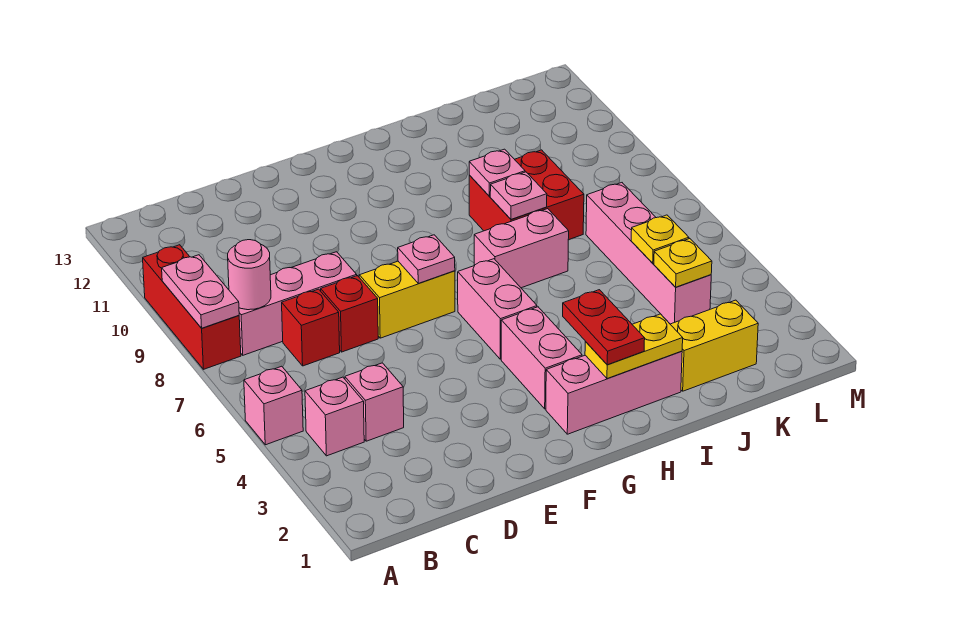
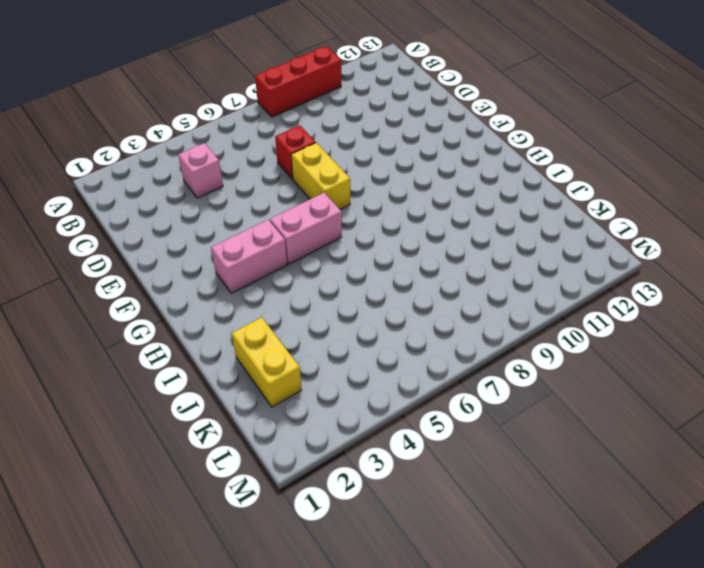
none -> pink 1x1 brick [244,366,303,445]
none -> pink 1x1 brick [305,377,364,456]
none -> pink 1x3 brick [228,252,357,355]

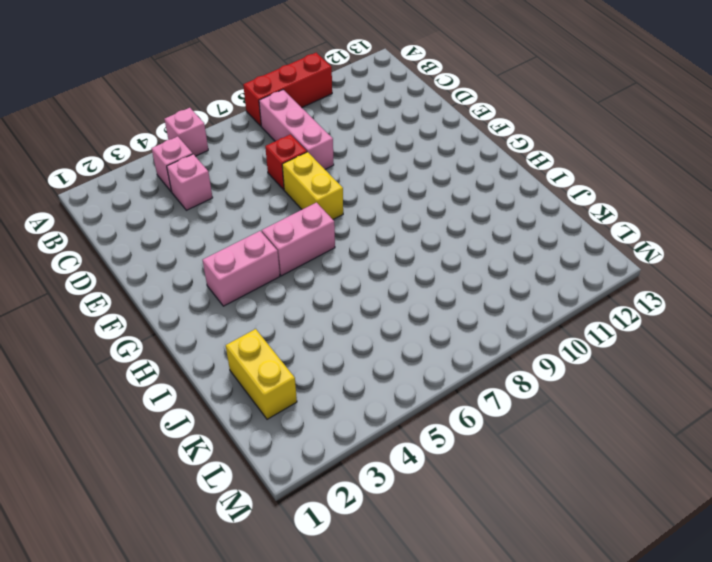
none -> red 1x1 brick [282,289,340,366]
none -> pink 1x3 brick [546,351,682,434]
none -> pink 1x2 brick [474,209,569,288]

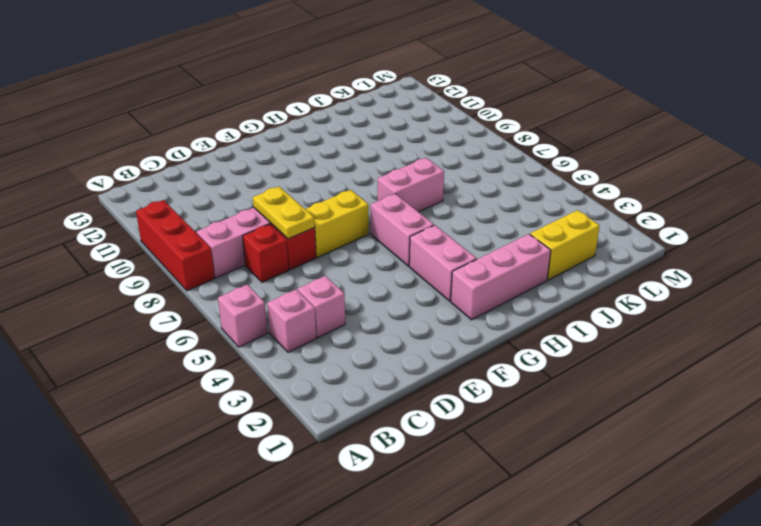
yellow 1x2 plate [253,187,315,239] -> yellow 1x2 plate turned to [585,314,683,379]
none -> red 2x2 brick [469,150,584,240]
none -> pink 1x4 brick [586,183,711,324]
none -> pink 1x2 plate [162,255,239,328]

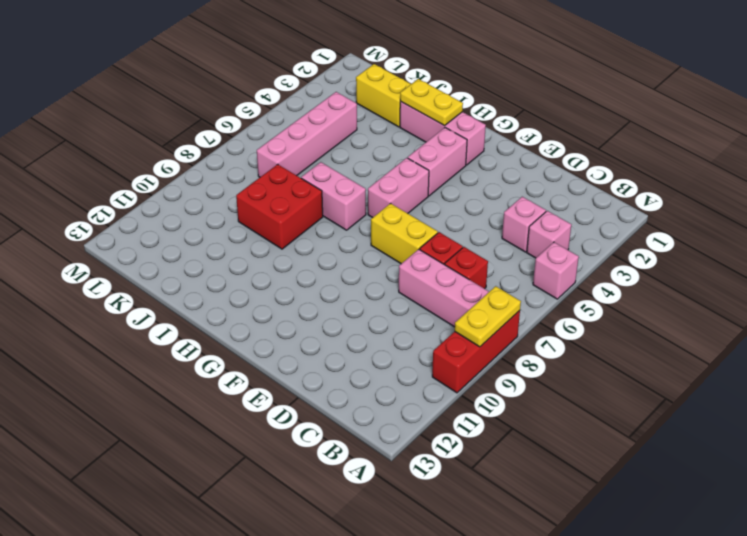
yellow 1x2 plate [455,286,521,347] -> pink 1x2 plate [162,255,239,328]
none -> pink 1x1 round brick [228,240,271,310]
none -> pink 1x1 plate [398,235,455,284]
none -> pink 1x1 plate [490,172,547,220]

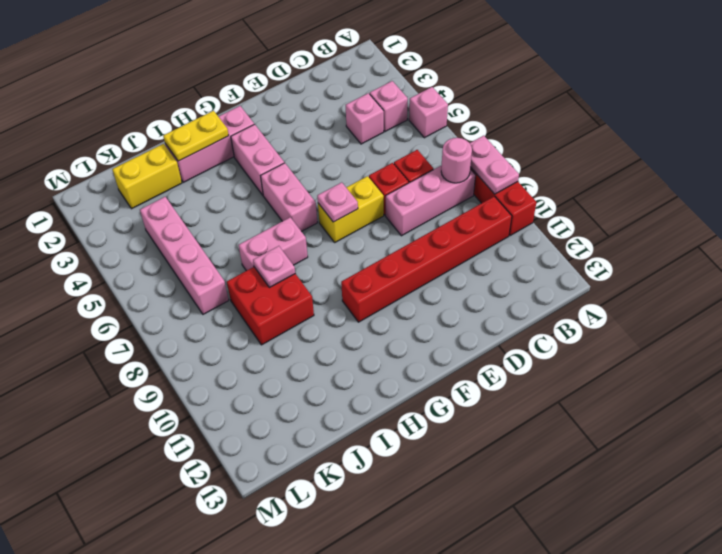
red 1x6 brick [341,196,512,322] -> none
none -> pink 1x1 plate [469,149,525,196]
none -> yellow 1x1 plate [654,239,712,287]
none -> yellow 1x1 plate [631,215,689,263]

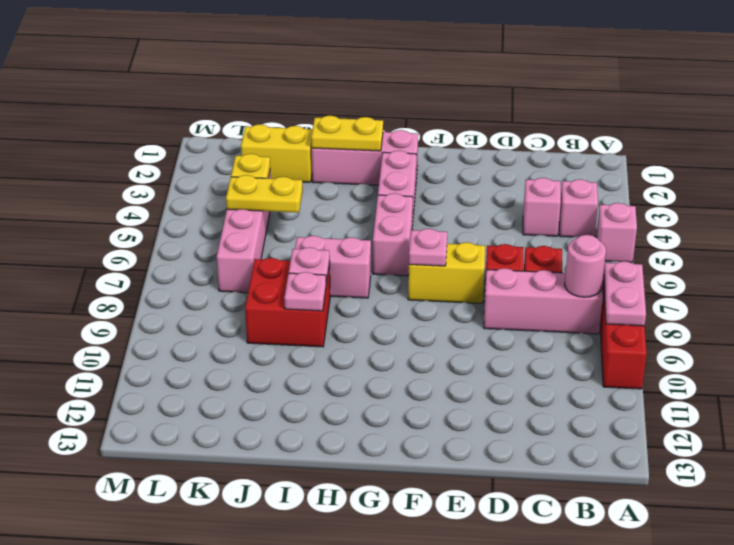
yellow 1x2 plate [226,175,303,213] -> yellow 1x1 plate [631,215,689,263]
none -> red 1x2 plate [563,290,645,365]

